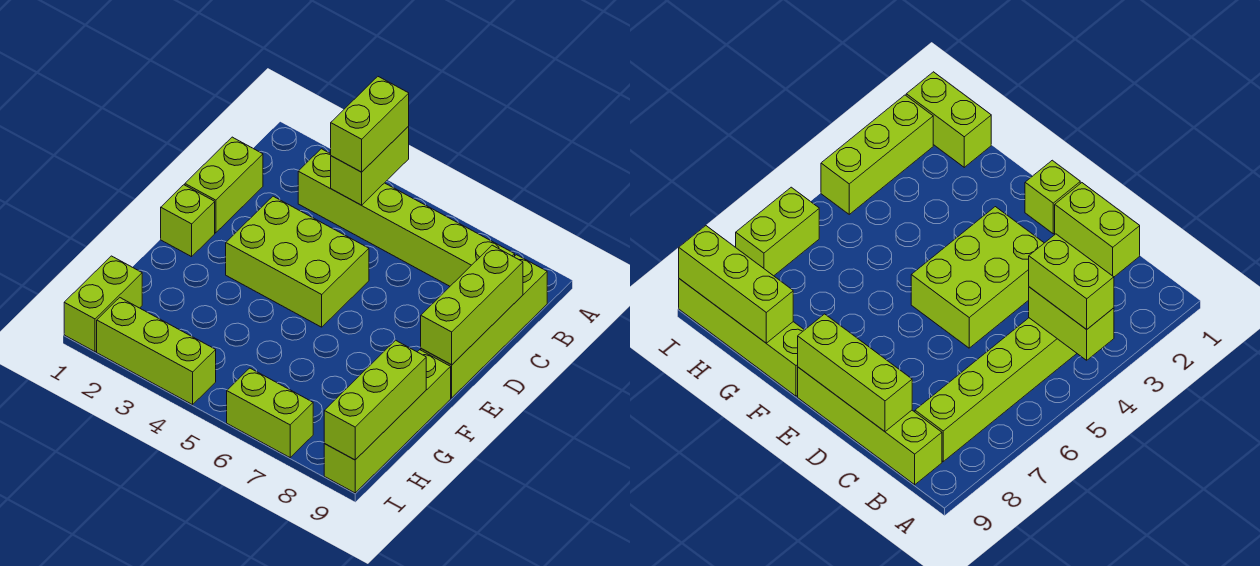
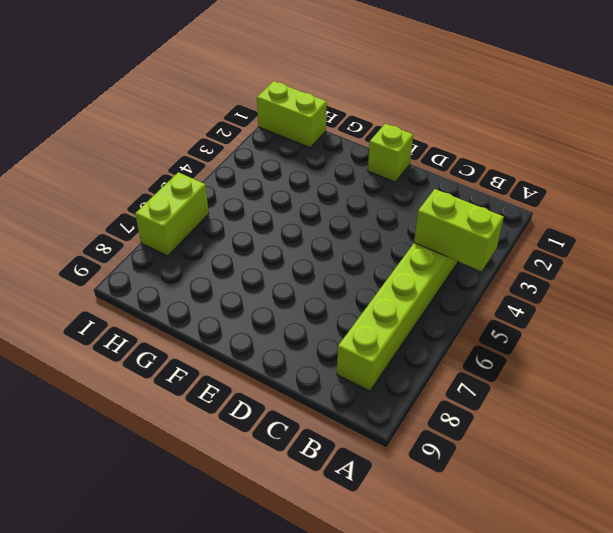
none -> lime 1x4 brick [421,255,547,398]
none -> lime 1x2 brick [185,137,263,233]
none -> lime 2x3 brick [226,196,369,327]

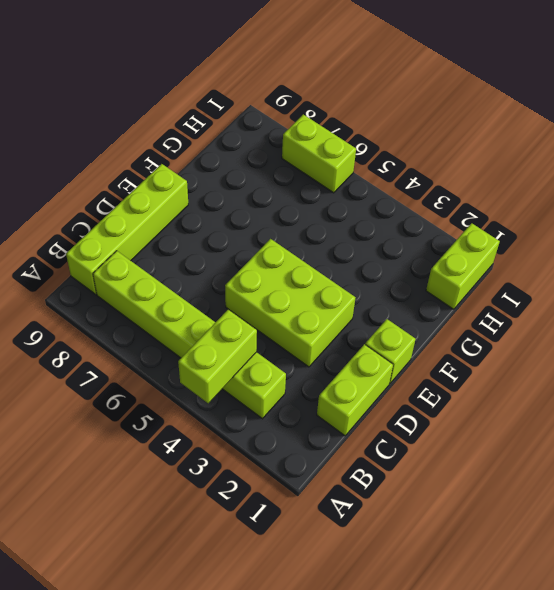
none -> lime 1x4 brick [324,350,451,493]
none -> lime 1x3 brick [97,298,216,405]
none -> lime 1x3 brick [421,245,523,365]

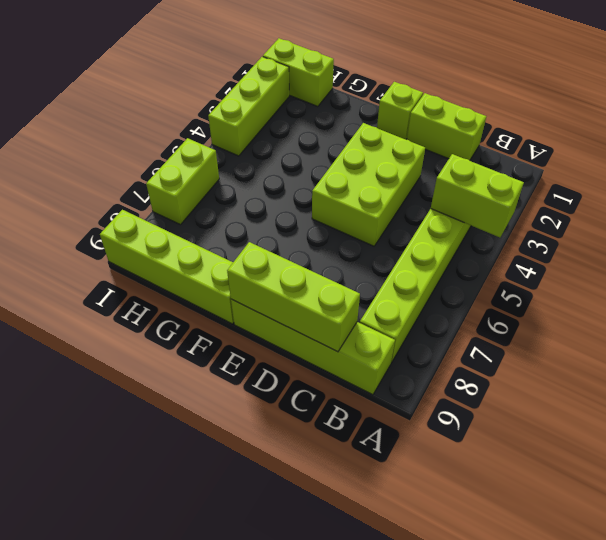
none -> lime 1x3 brick [324,340,426,460]
none -> lime 1x2 brick [331,77,409,172]

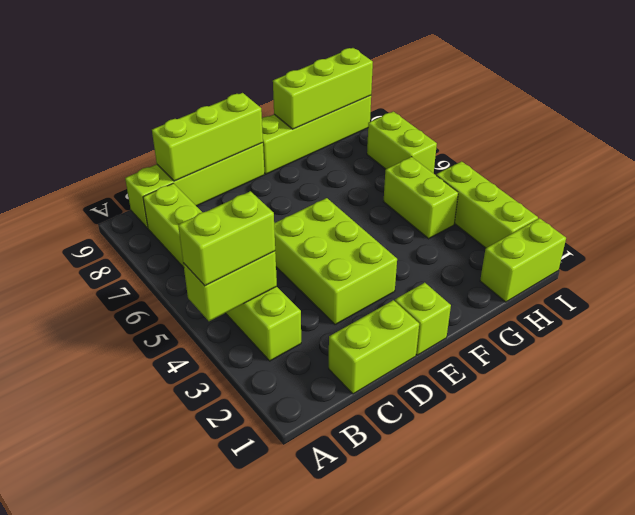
lime 1x2 brick [383,157,458,239] -> none

